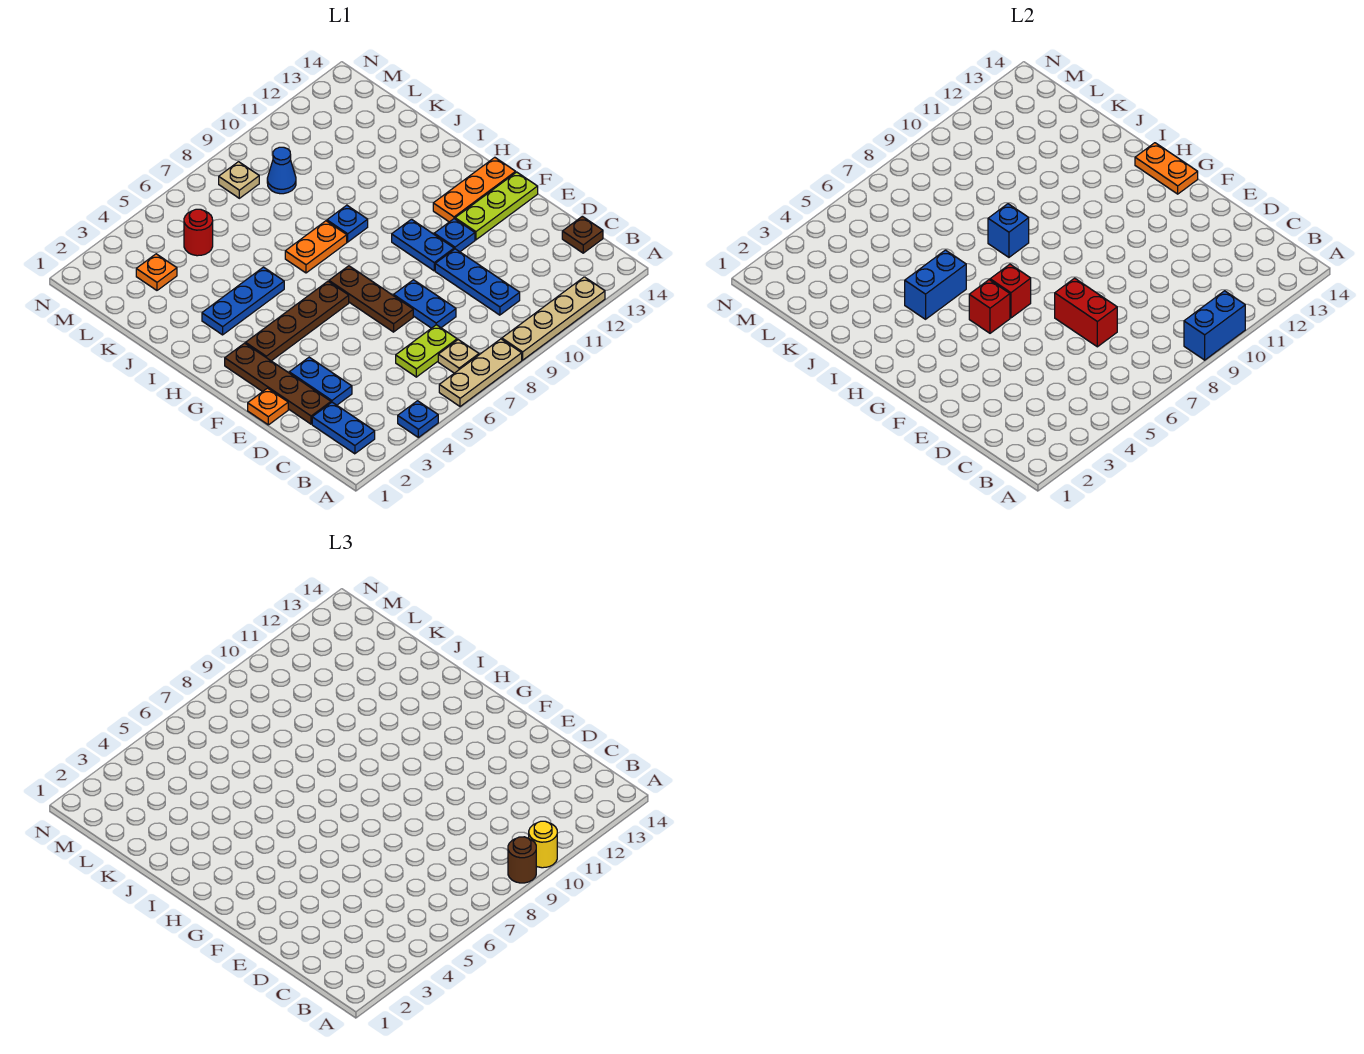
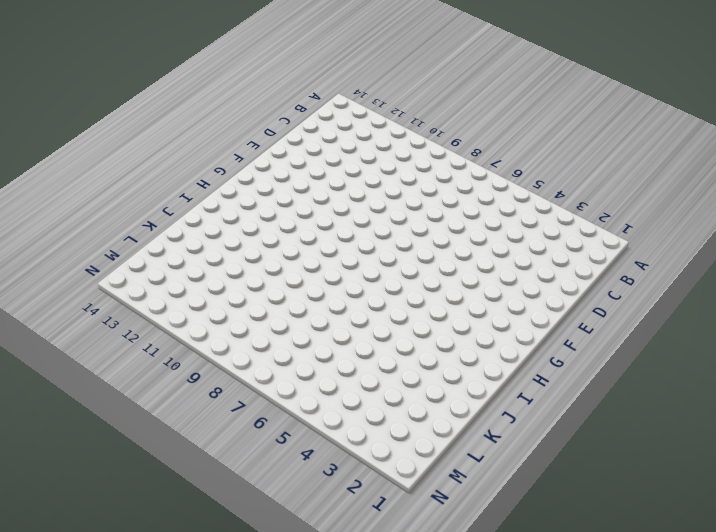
none -> blue 1x1 plate [398,401,438,437]
none -> tan 1x3 plate [439,339,522,407]
none -> tan 1x4 plate [502,277,605,360]
none -> blue 1x2 plate [312,402,375,454]

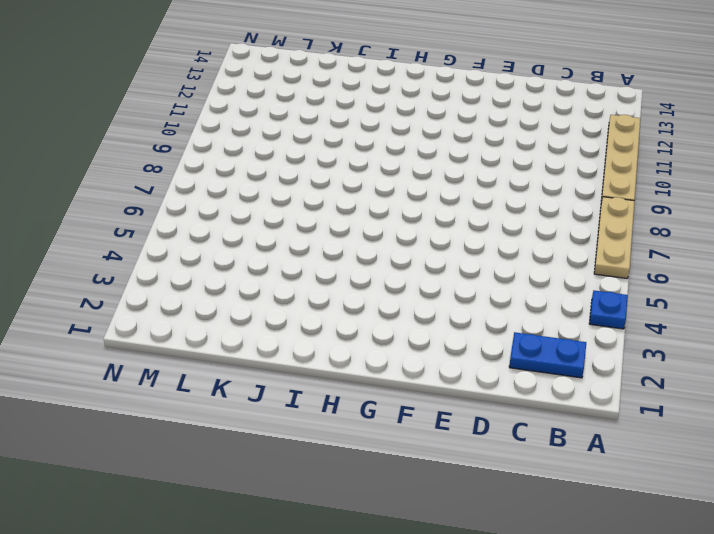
none -> tan 1x1 plate [438,340,479,373]
none -> lime 1x2 plate [396,325,457,377]
none -> blue 1x3 plate [435,249,520,315]
none -> brown 1x1 plate [562,216,603,253]

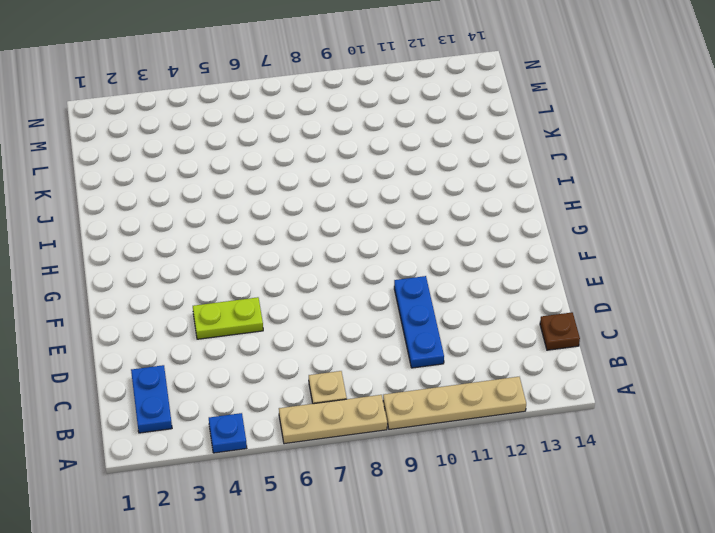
lime 1x2 plate [193,297,263,339] -> lime 1x2 plate moved to [396,325,457,377]
none -> brown 1x4 plate [225,343,331,424]
none -> blue 1x2 plate [289,357,352,405]
none -> blue 1x2 plate [394,280,456,328]
none -> orange 1x1 plate [248,388,288,425]

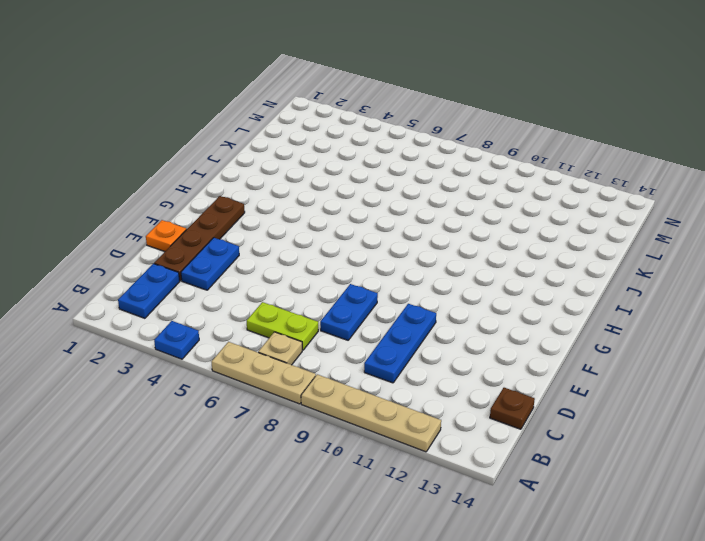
none -> brown 1x3 plate [329,266,413,332]
none -> blue 1x2 plate [392,219,454,271]
none -> blue 1x1 plate [434,219,475,252]
none -> lime 1x3 plate [455,172,538,240]

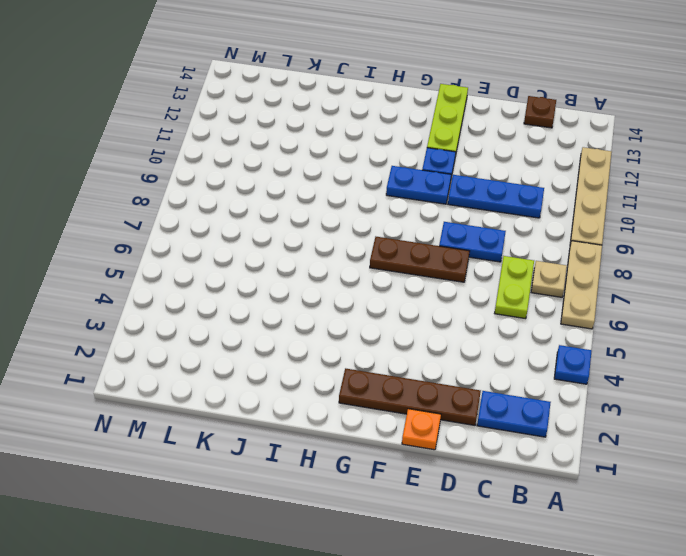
none -> blue 1x2 plate [289,357,352,405]
none -> brown 1x4 plate [246,281,349,361]
none -> orange 1x3 plate [433,157,516,222]
none -> blue 1x3 plate [202,267,284,335]

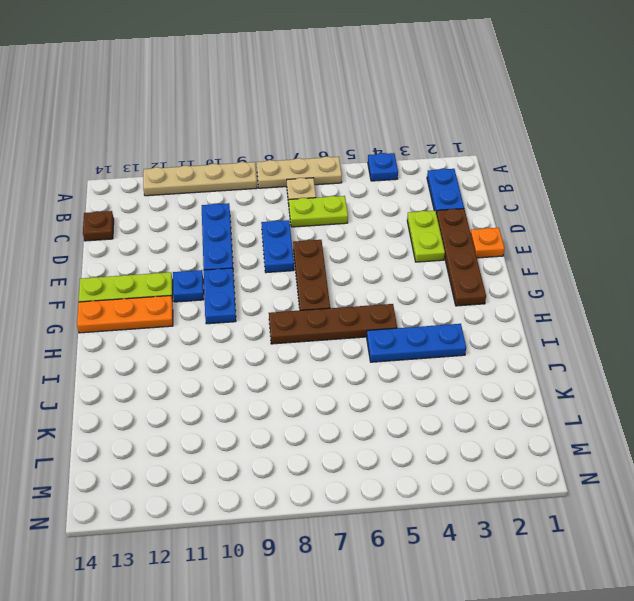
lime 1x2 plate [407,211,445,262] -> blue 1x2 plate [289,357,352,405]
brown 1x4 plate [269,304,397,344] -> brown 1x4 plate moved to [246,281,349,361]
none -> orange 1x2 plate [285,221,347,273]
none -> blue 1x1 plate [327,205,368,242]
none -> orange 1x1 plate [136,254,177,290]
none -> red 1x1 round brick [184,209,213,256]

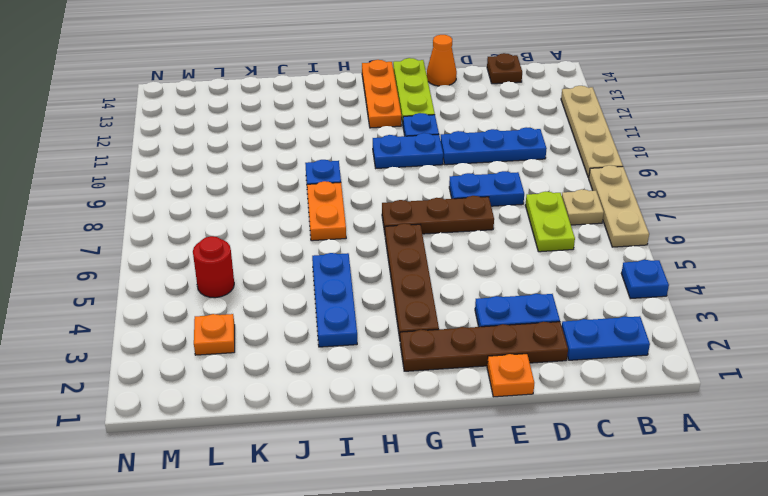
orange 1x1 cone [427,35,457,86] -> none
none -> blue 1x1 cone [267,147,296,194]
none -> tan 1x1 plate [219,162,259,198]
none -> blue 1x2 brick [1184,291,1245,360]
none -> red 1x2 brick [1055,278,1117,347]

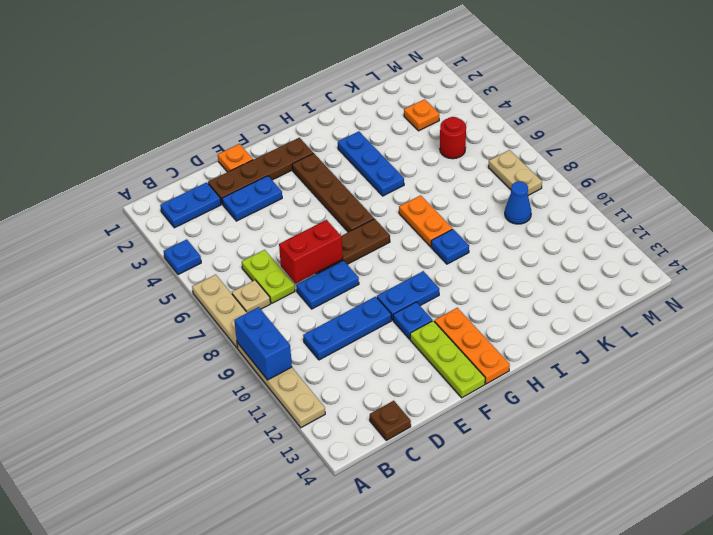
tan 1x2 plate [488,150,542,195] -> tan 1x1 plate [219,162,259,198]
none -> red 1x1 brick [969,280,1010,333]
none -> red 1x1 brick [990,264,1031,318]
none -> orange 1x2 plate [1135,143,1198,194]
none -> blue 1x2 brick [905,250,966,319]

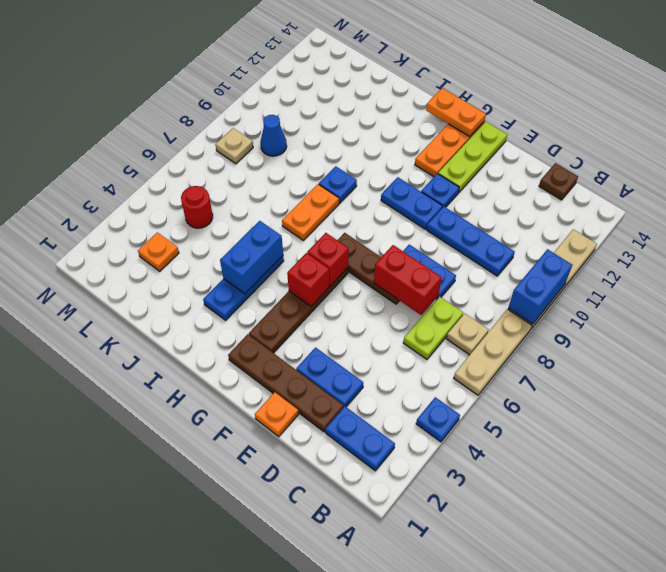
none -> blue 1x1 brick [988,204,1029,257]
none -> brown 1x1 round brick [508,837,536,883]
none -> yellow 1x1 round brick [529,821,557,868]

